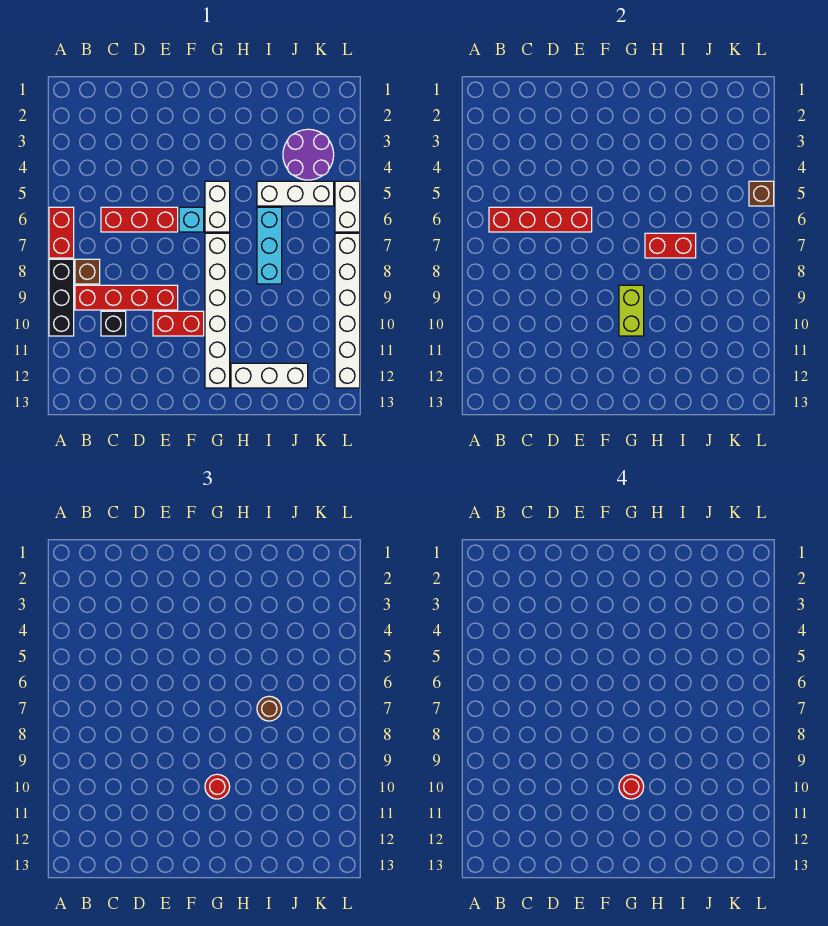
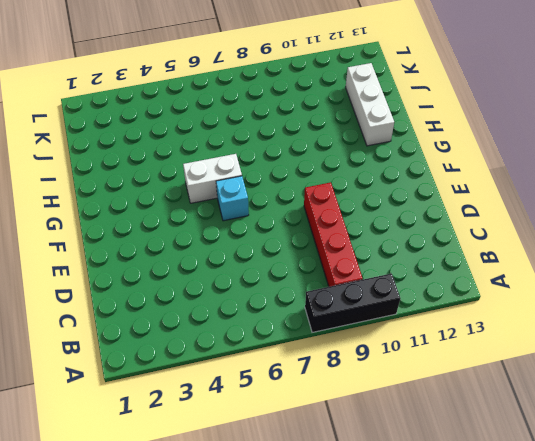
none -> red 1x2 brick [49,207,74,258]
none -> brown 1x1 brick [75,259,100,284]
none -> red 1x3 brick [101,207,178,232]

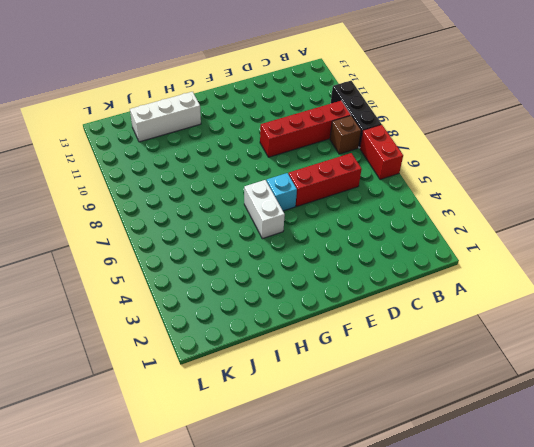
none -> black 1x1 brick [101,311,126,336]
none -> red 1x2 brick [153,311,204,336]
none -> white 1x6 brick [205,233,230,388]

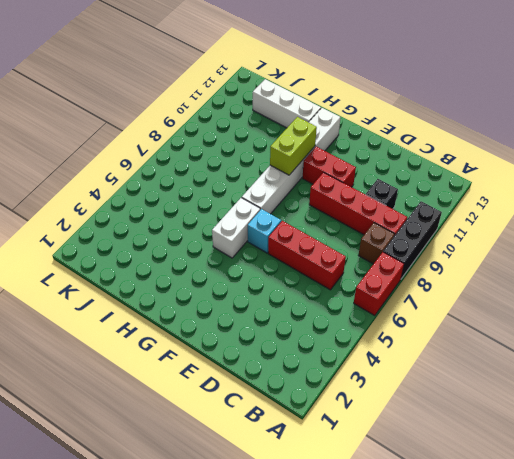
none -> white 1x3 brick [257,181,334,206]
none -> cyan 1x3 brick [257,207,282,284]
none -> purple 2x2 round brick [283,129,334,180]

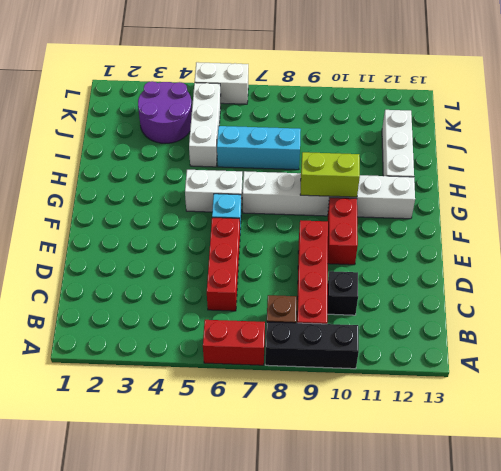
none -> white 1x6 brick [335,233,360,388]
none -> red 1x4 brick [489,207,592,232]
none -> red 1x2 brick [645,233,696,258]

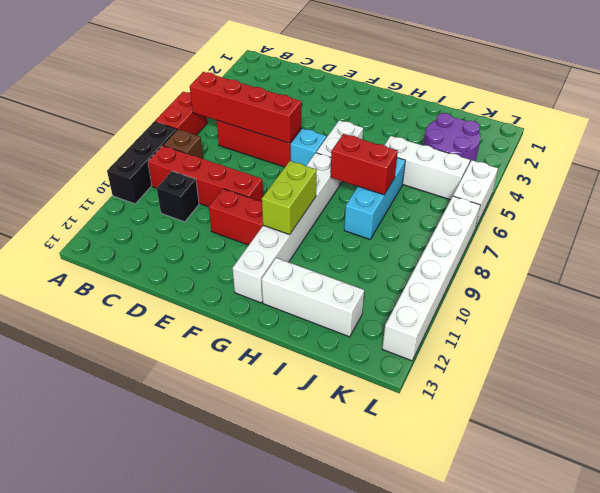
none -> brown 1x1 brick [749,181,774,206]
none -> red 1x1 round brick [205,774,230,799]
none -> brown 1x1 round brick [257,696,282,721]

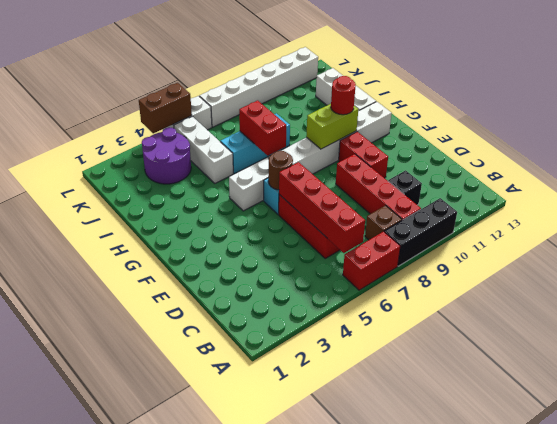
brown 1x1 round brick [268,151,293,190] -> brown 1x1 round brick moved to [257,696,282,721]
brown 1x2 brick [139,83,192,133] -> brown 1x1 brick [749,181,774,206]
none -> red 1x1 round brick [619,774,644,799]

